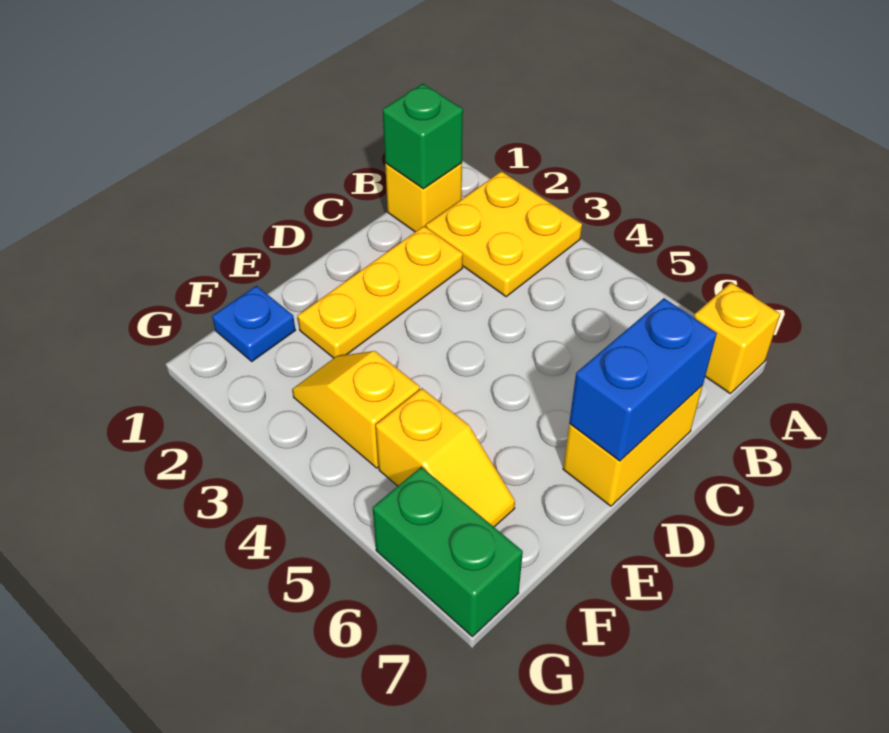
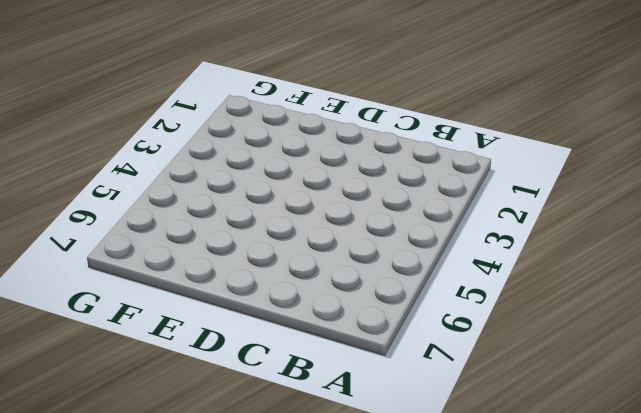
none -> yellow 2x2 plate [426,171,582,297]
none -> yellow 1x1 brick [694,283,780,393]

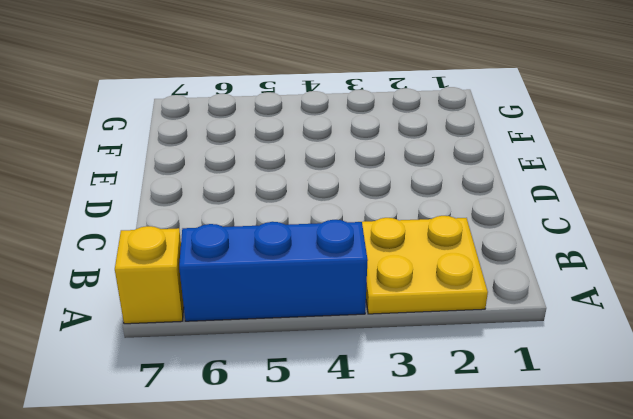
blue 1x3 brick [179,220,368,321] -> none
none -> yellow 1x1 brick [385,163,462,232]
none -> yellow 1x3 plate [298,226,463,358]

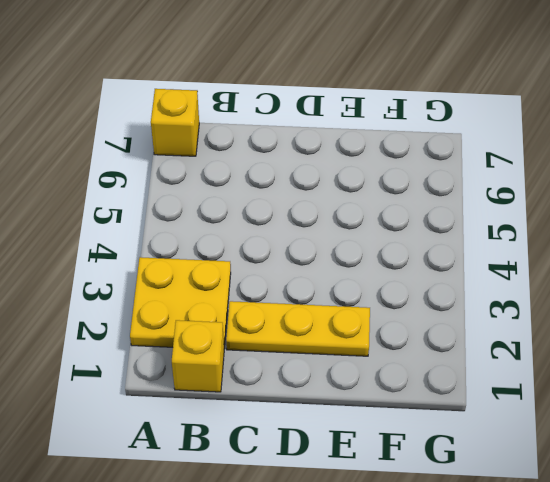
none -> yellow 1x2 brick [563,385,703,506]
none -> blue 1x1 plate [212,286,296,361]

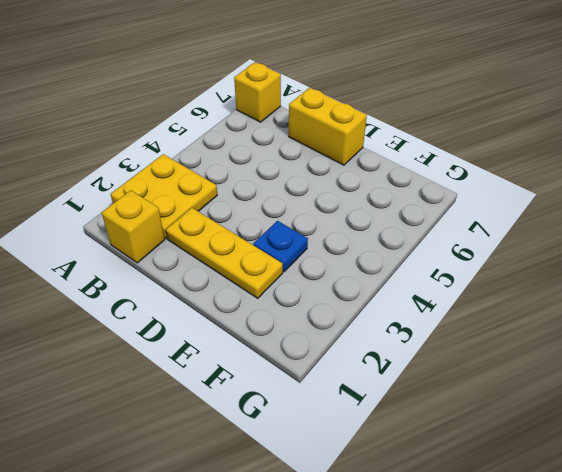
blue 1x1 plate [253,221,308,272] -> blue 1x1 plate moved to [212,286,296,361]
none -> yellow 1x2 slope [292,351,420,468]
none -> yellow 1x2 slope [376,388,515,527]

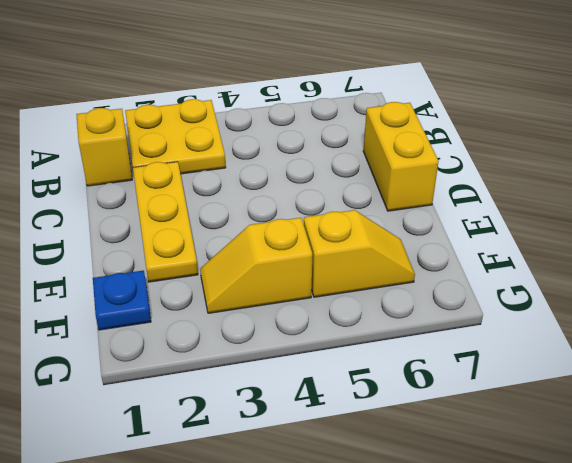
none -> yellow 1x1 brick [694,283,780,393]
none -> green 1x2 brick [373,467,523,637]

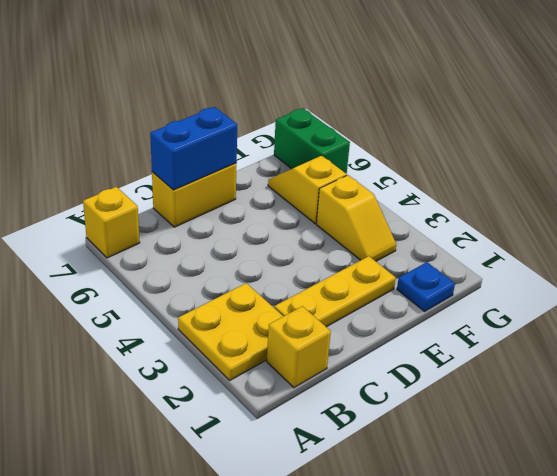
none -> green 1x1 brick [383,84,463,189]

